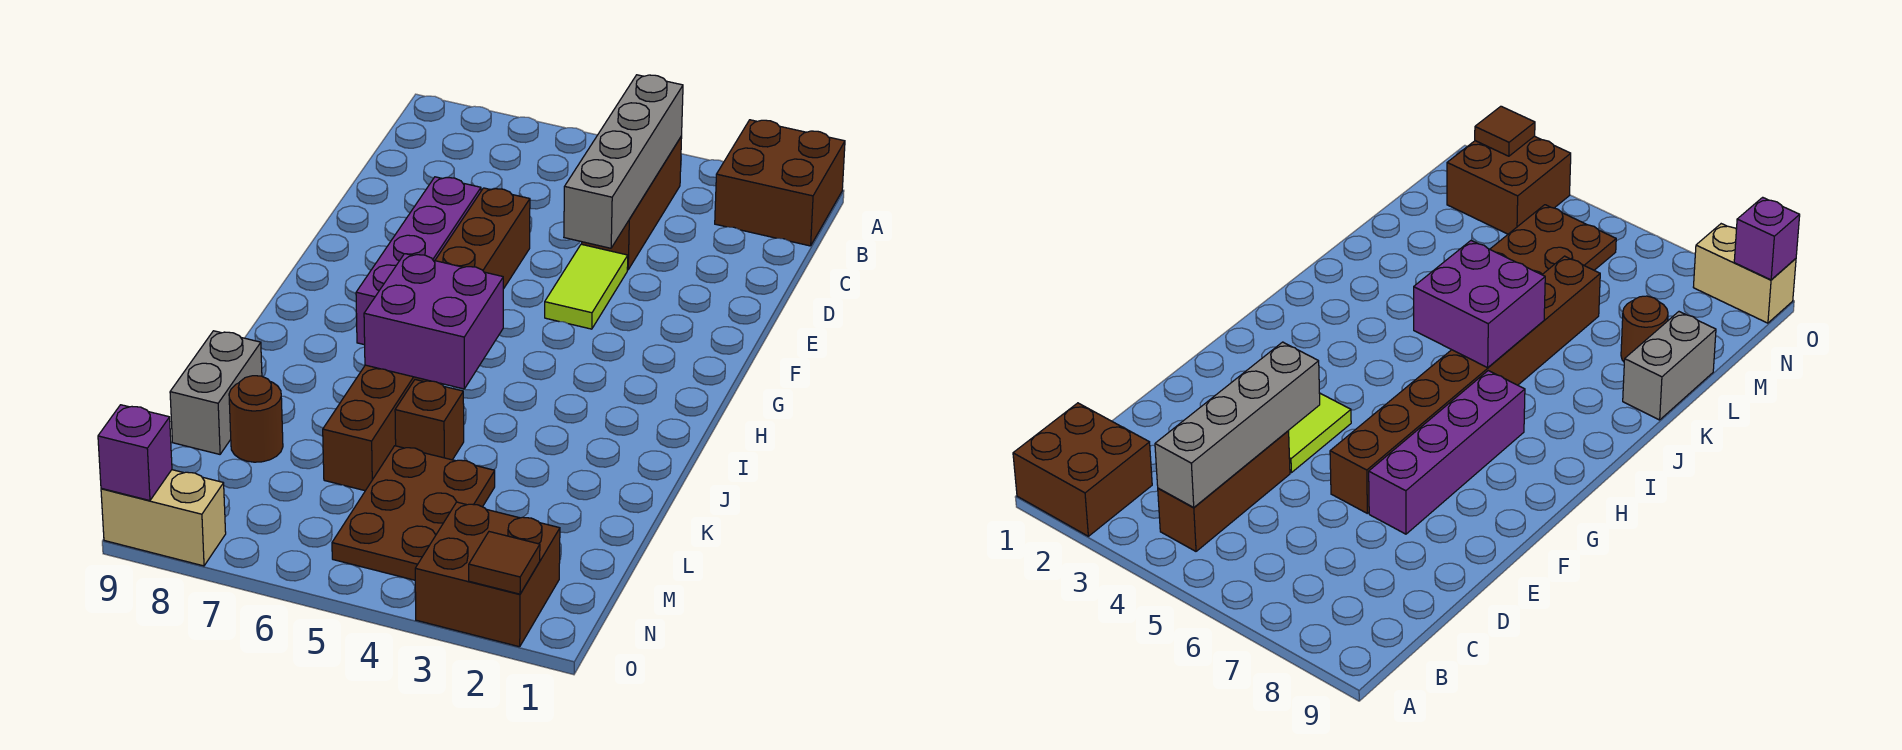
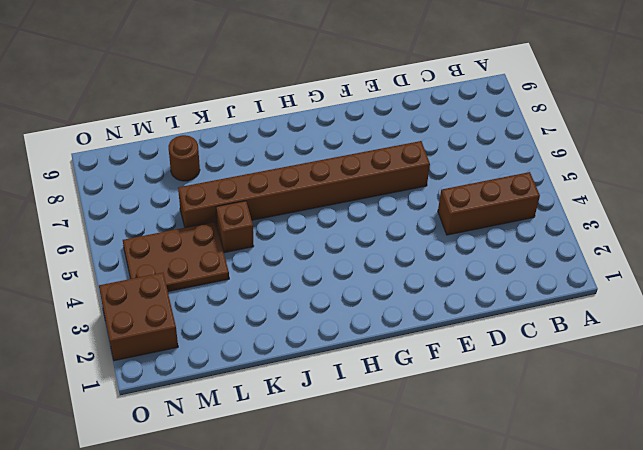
none -> brown 2x2 brick [715,120,845,246]
none -> lime 1x2 tile [545,244,628,329]
none -> purple 1x4 brick [356,177,481,345]

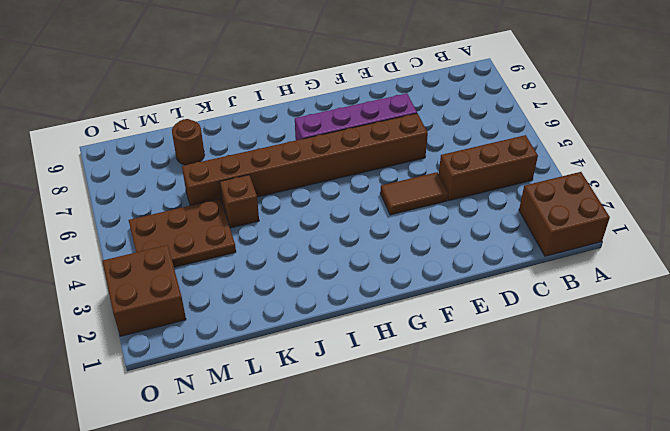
brown 1x2 tile [380,172,448,215] -> lime 1x2 tile [545,244,628,329]
none -> grey 1x2 brick [170,331,262,454]
none -> tan 1x2 brick [101,470,226,566]
none -> grey 1x4 brick [564,75,683,248]

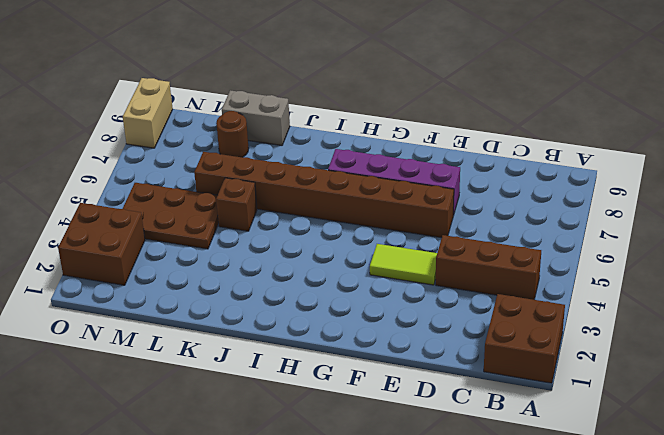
none -> grey 1x4 brick [564,75,683,248]
none -> purple 2x2 brick [364,254,503,389]
none -> brown 1x1 tile [469,532,540,594]

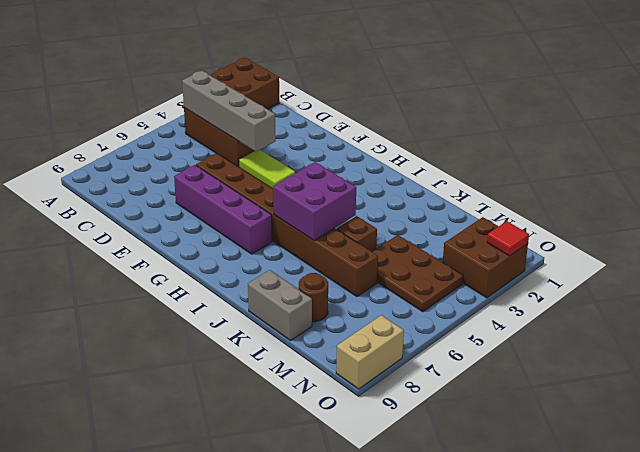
red 1x1 tile [487,221,529,256] -> brown 1x1 tile [469,532,540,594]
none -> purple 1x1 brick [98,405,172,501]

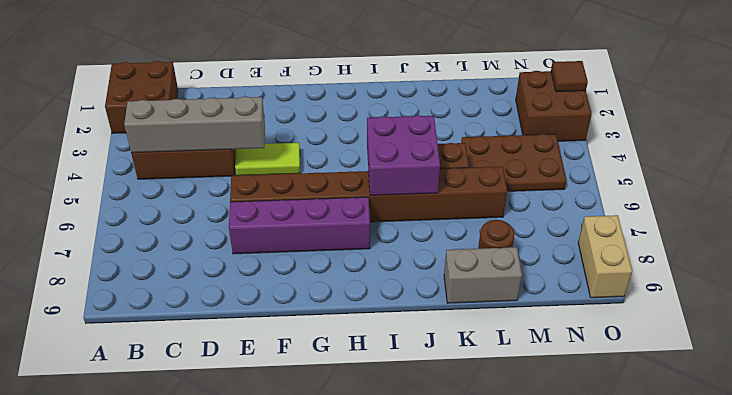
none -> purple 1x1 brick [98,405,172,501]

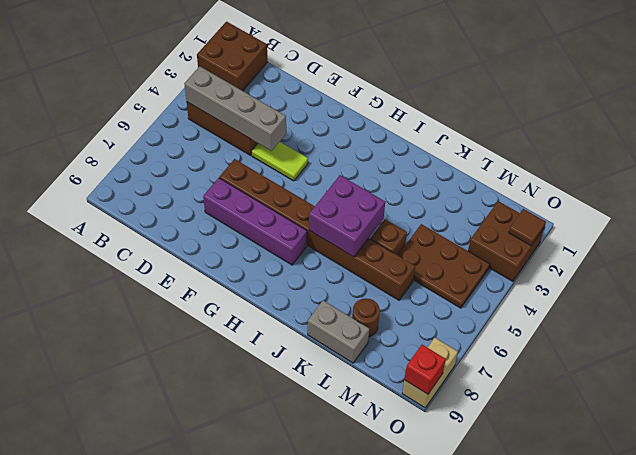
red 1x1 brick [404,345,446,394] -> purple 1x1 brick [98,405,172,501]

